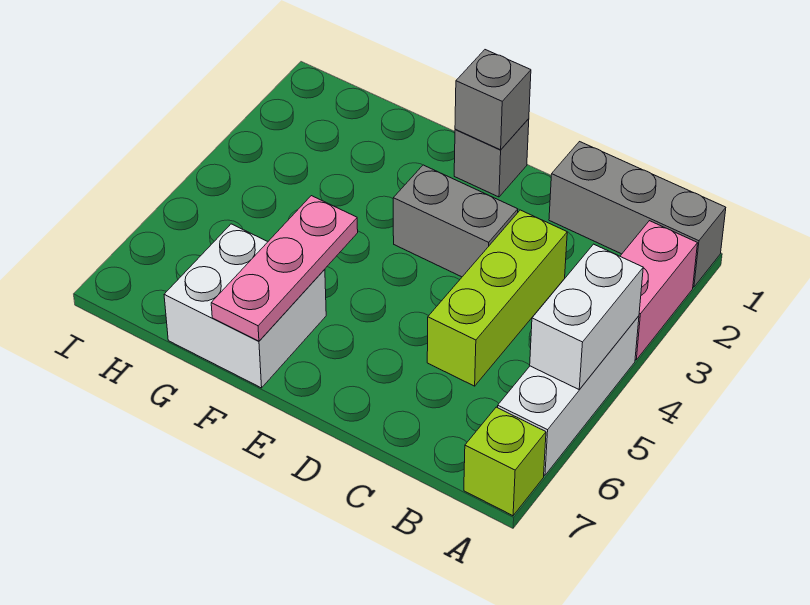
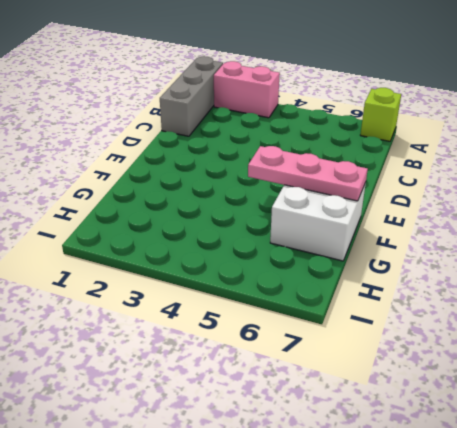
none -> white 1x3 brick [498,316,639,475]
none -> lime 1x3 brick [427,210,567,386]

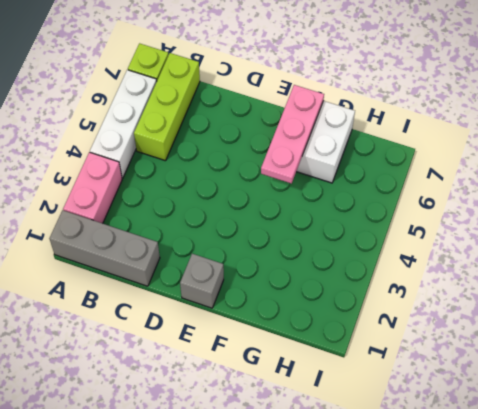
lime 1x3 brick [134,53,200,161] -> lime 1x3 brick moved to [427,210,567,386]
none -> grey 1x2 brick [393,165,518,277]
none -> white 1x2 brick [530,244,643,390]

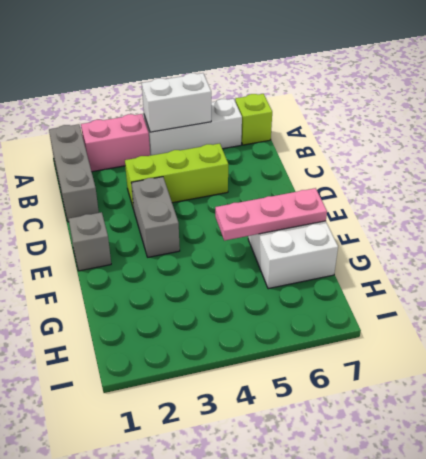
none -> grey 1x1 brick [455,50,531,150]

